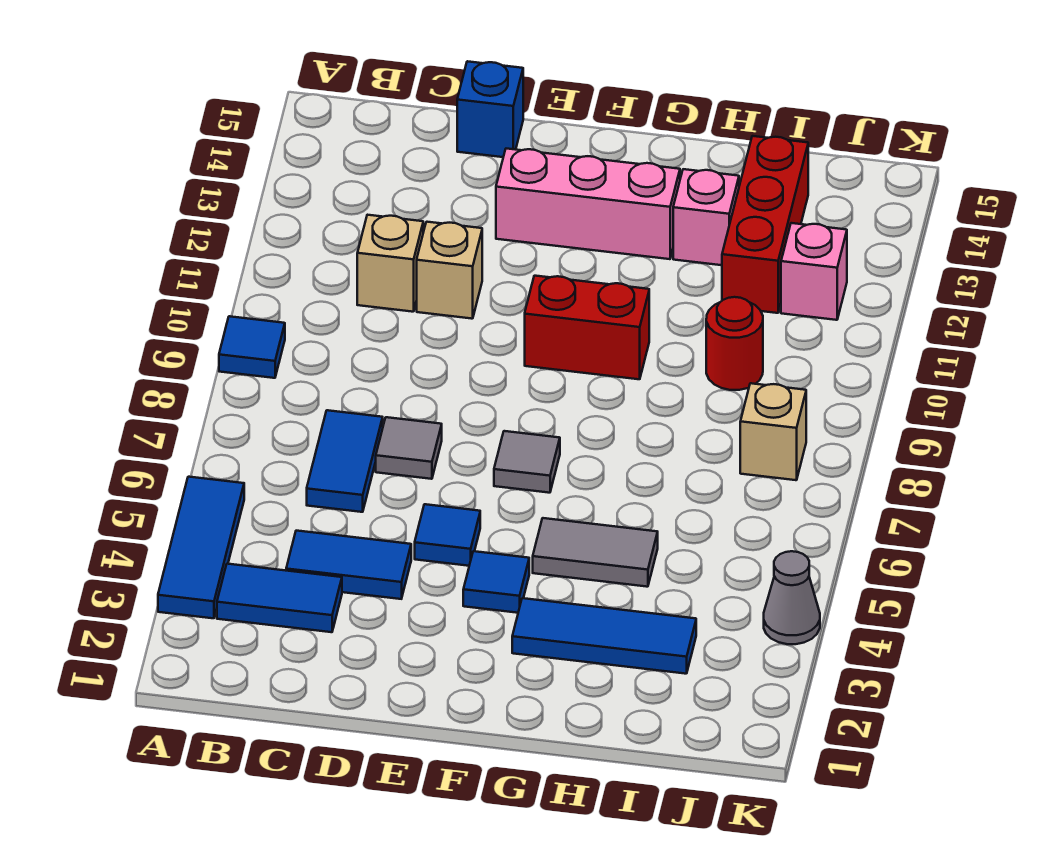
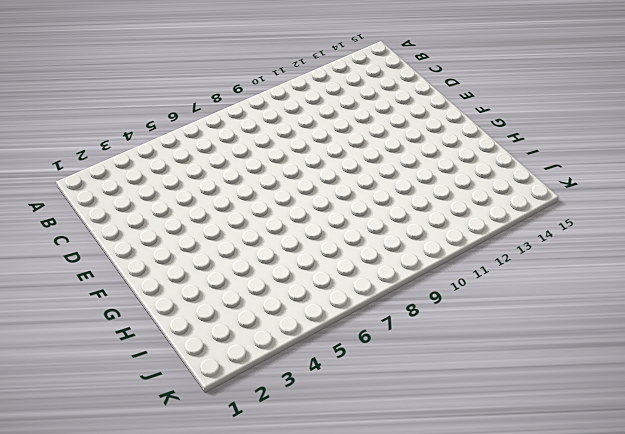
none -> blue 1x3 tile [158,477,244,618]
none -> blue 1x1 tile [219,316,285,378]
none -> blue 1x2 tile [217,564,342,632]

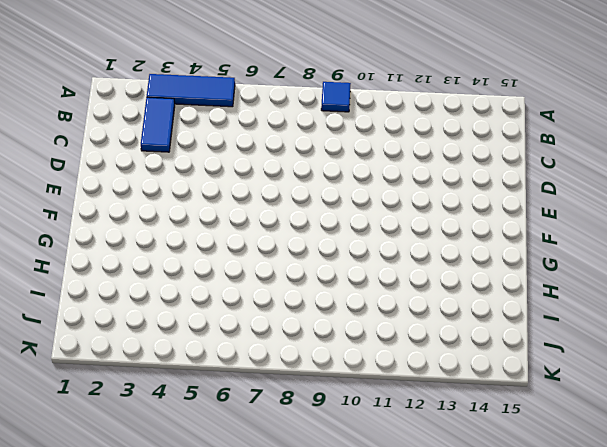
none -> blue 1x2 tile [286,531,411,599]
none -> blue 1x2 tile [307,410,383,512]
none -> tan 1x1 brick [357,215,423,312]

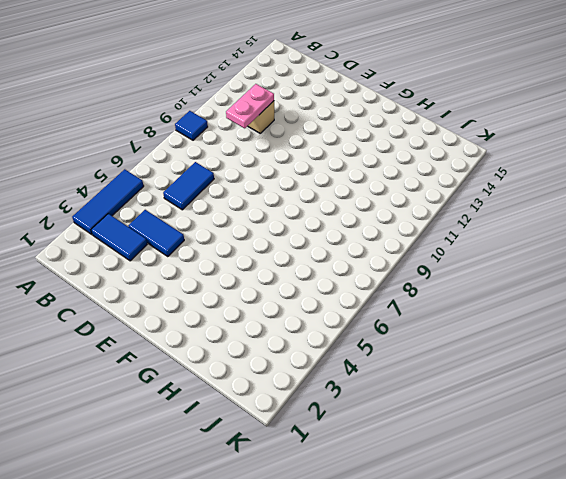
pink 1x2 plate [226,84,274,128] -> none
none -> grey 1x1 tile [376,417,442,479]
none -> tan 1x1 brick [417,222,482,319]
none -> blue 1x1 brick [457,61,523,157]

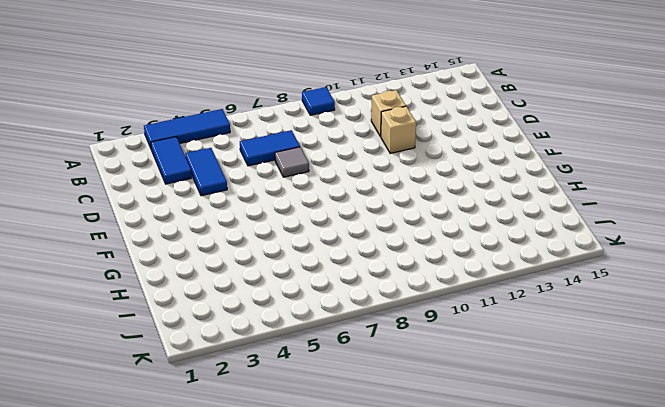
none -> blue 1x1 brick [457,61,523,157]
none -> blue 1x1 tile [415,504,480,566]
none -> pink 1x3 brick [496,149,680,259]

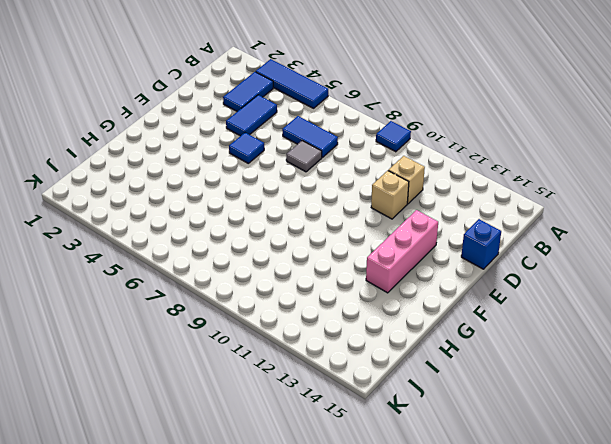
none -> blue 1x1 tile [463,551,529,613]
none -> grey 1x1 tile [494,431,560,493]
none -> red 1x2 brick [525,276,649,379]

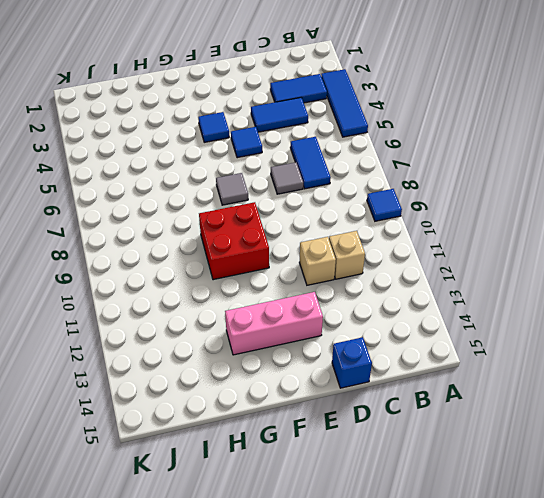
red 2x2 brick [199,202,269,280] -> red 1x2 brick [525,276,649,379]
none -> blue 1x3 tile [512,598,696,674]
none -> grey 1x2 tile [533,518,658,587]
none -> pink 1x1 brick [673,169,739,265]

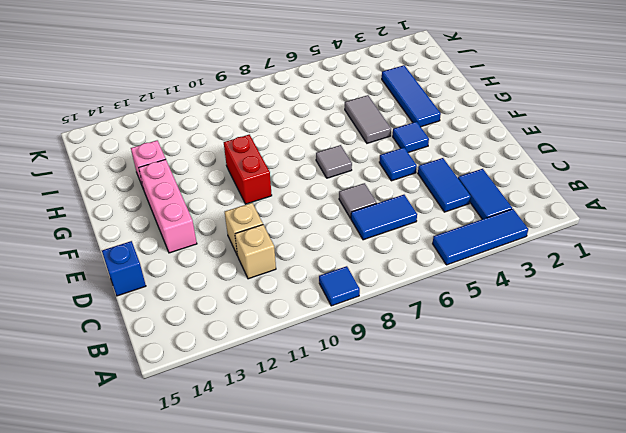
none -> red 1x1 round brick [706,297,763,390]
none -> red 1x3 brick [722,136,808,313]
none -> tan 1x1 brick [740,383,806,480]

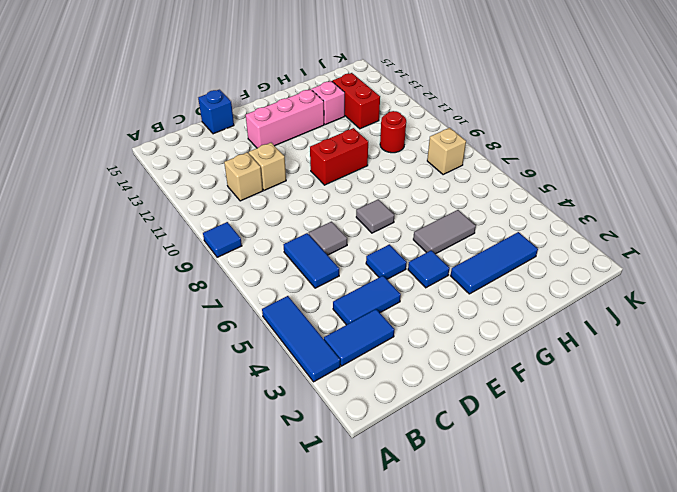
red 1x2 brick [332,73,380,129] -> red 1x3 brick [722,136,808,313]
none -> pink 1x1 brick [781,223,847,320]
none -> grey 1x1 cone [764,551,820,644]

